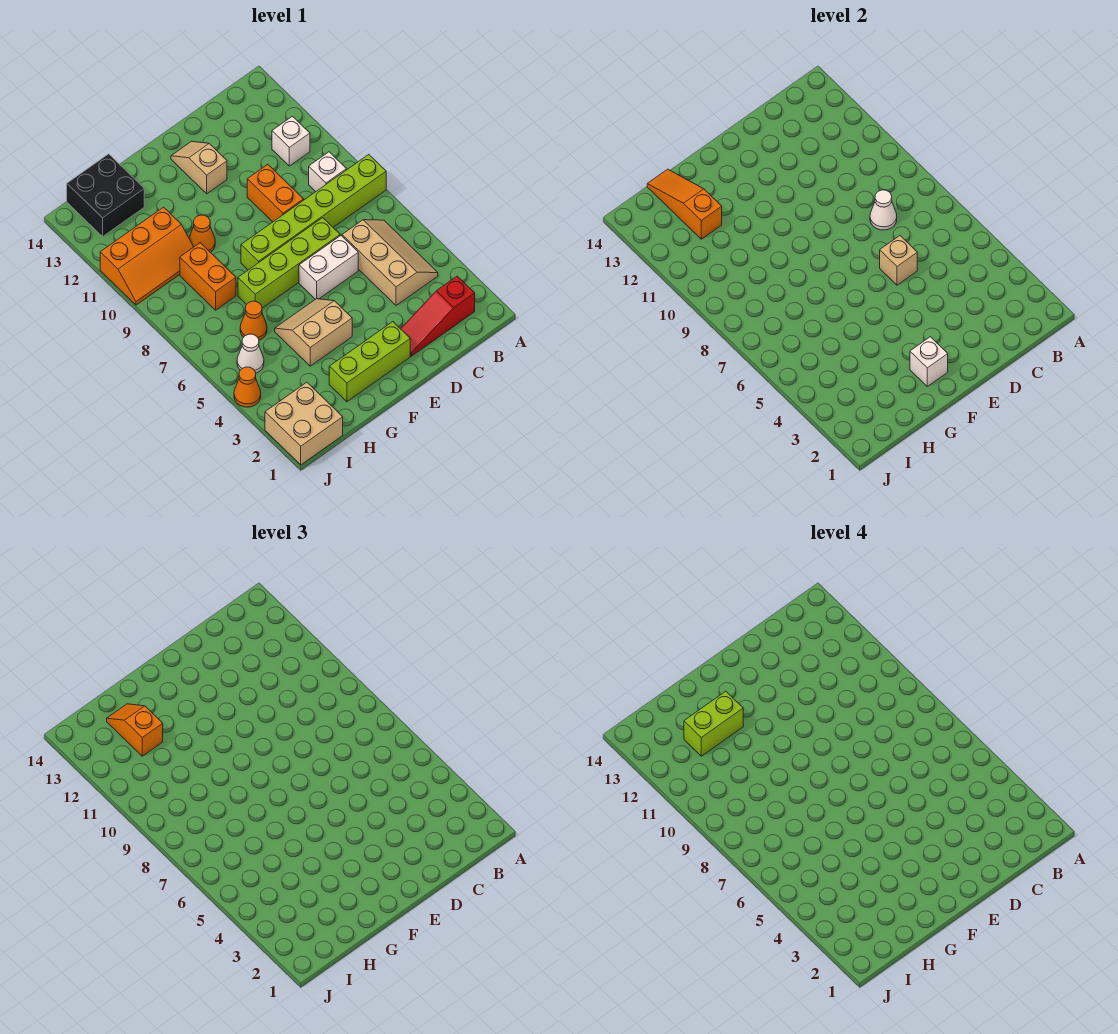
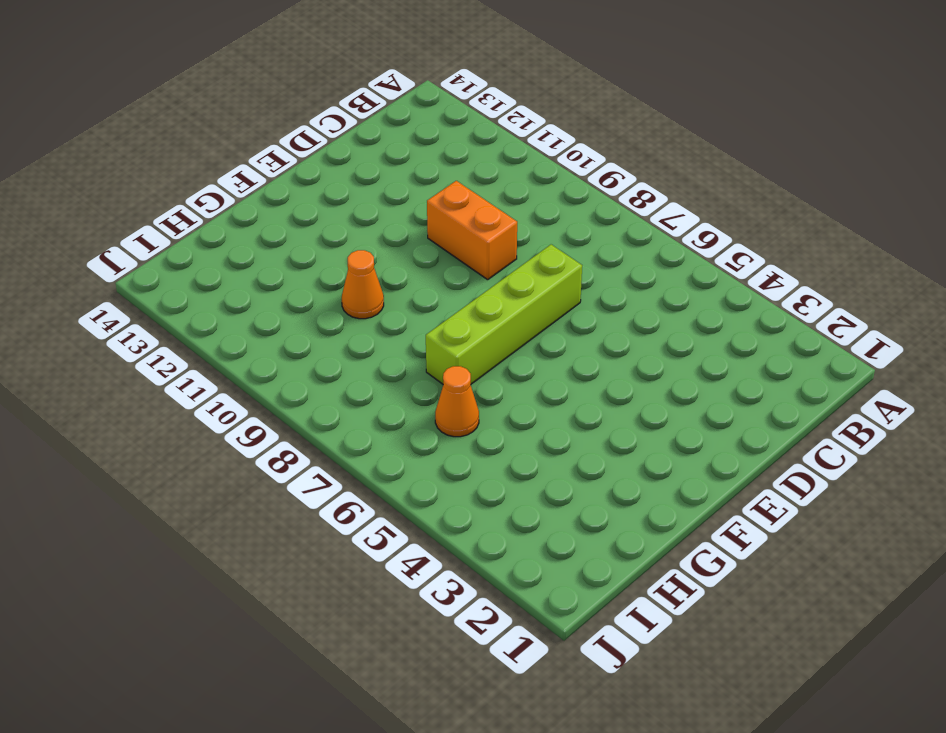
none -> lime 1x6 brick [241,155,386,270]
none -> red 1x3 slope [401,276,475,356]
none -> tan 2x3 slope [342,220,438,306]

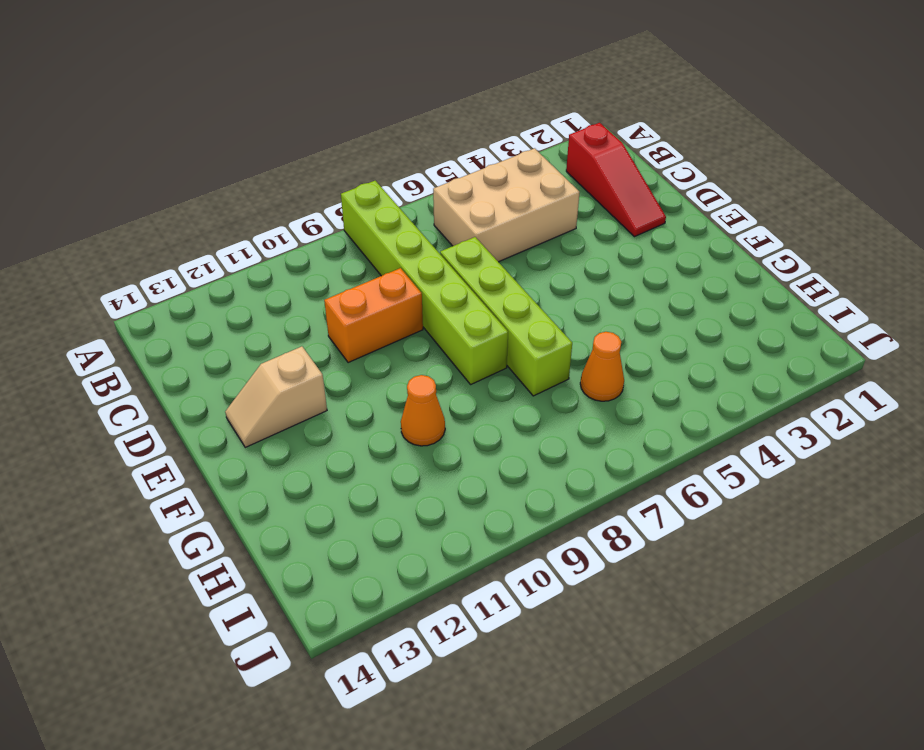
tan 2x3 brick [433,148,580,262] -> tan 2x3 slope [342,220,438,306]
none -> white 1x1 brick [309,152,346,192]
none -> white 1x1 brick [272,116,310,166]
none -> white 1x2 brick [299,236,358,299]

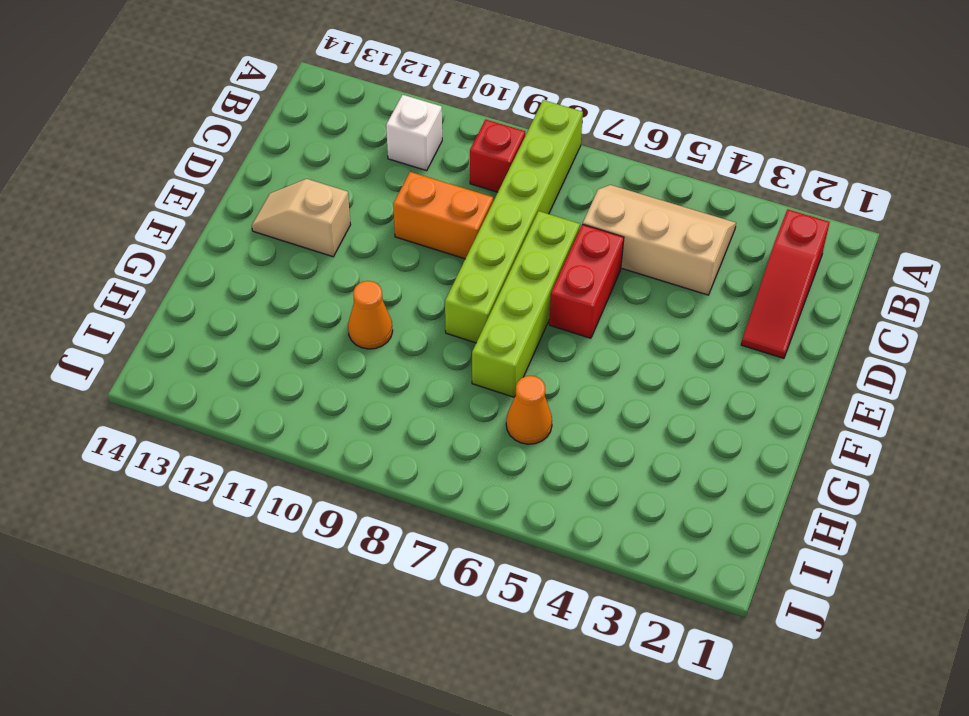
red 1x1 brick [470,119,525,192] -> white 1x1 brick [309,152,346,192]
red 1x2 brick [549,224,624,338] -> white 1x2 brick [299,236,358,299]
none -> lime 1x3 brick [329,322,410,402]
none -> tan 2x2 slope [275,299,352,366]
none -> orange 1x2 brick [180,243,236,310]

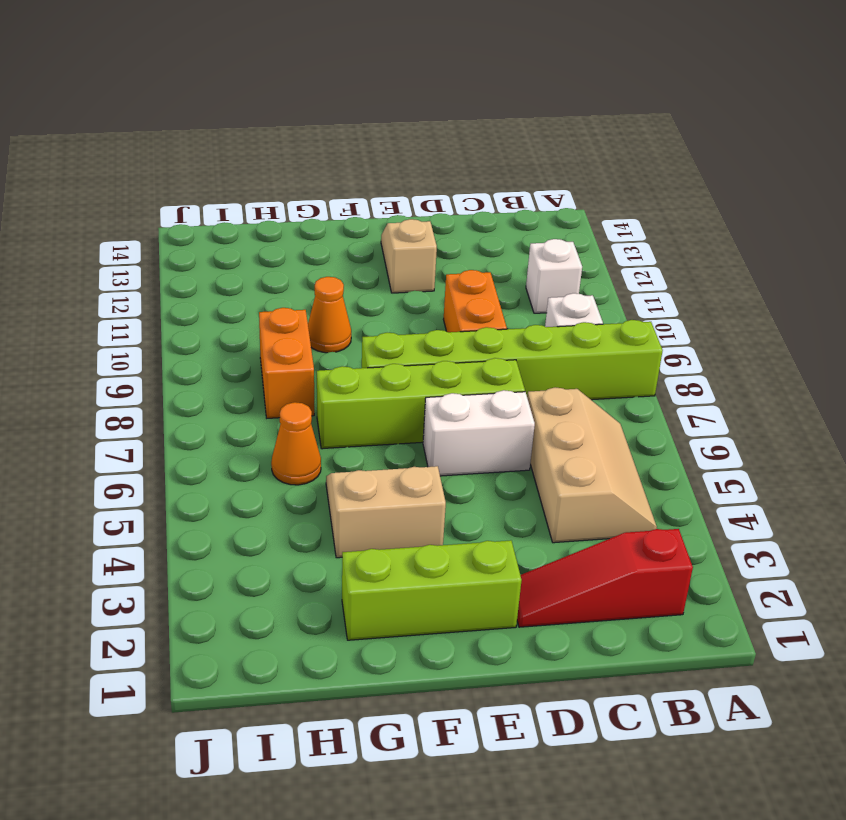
none -> orange 2x3 slope [100,207,194,305]
none -> black 2x2 brick [67,154,144,236]
none -> tan 2x2 brick [265,382,343,465]

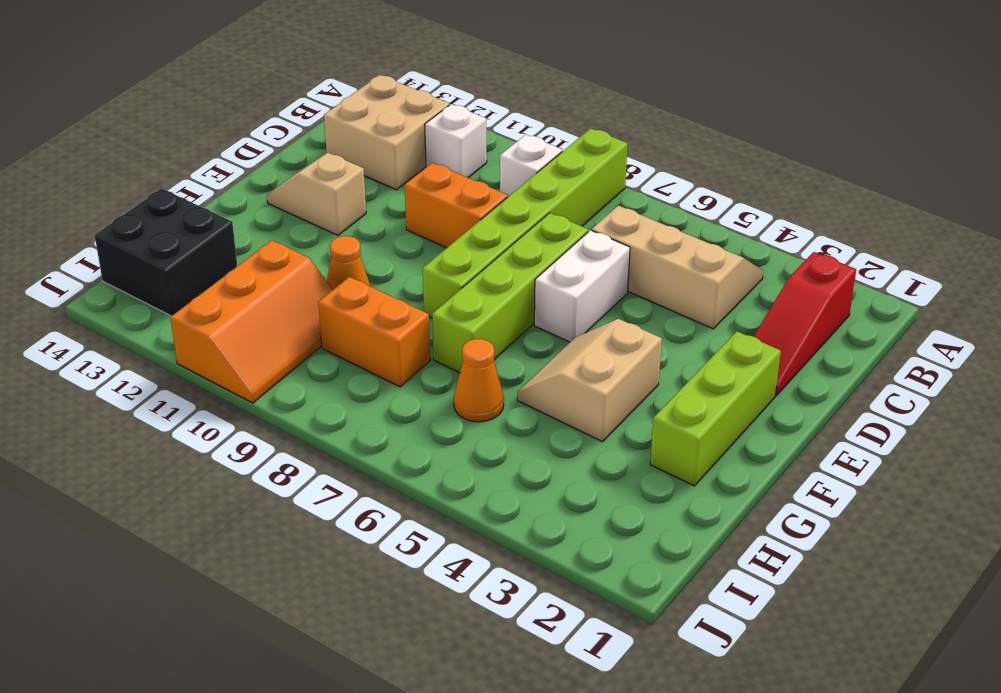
tan 2x2 brick [324,75,449,190] -> tan 2x2 brick moved to [265,382,343,465]
none -> white 1x1 cone [237,334,264,373]
none -> orange 1x1 cone [234,367,261,407]
none -> white 1x1 cone [870,190,897,230]

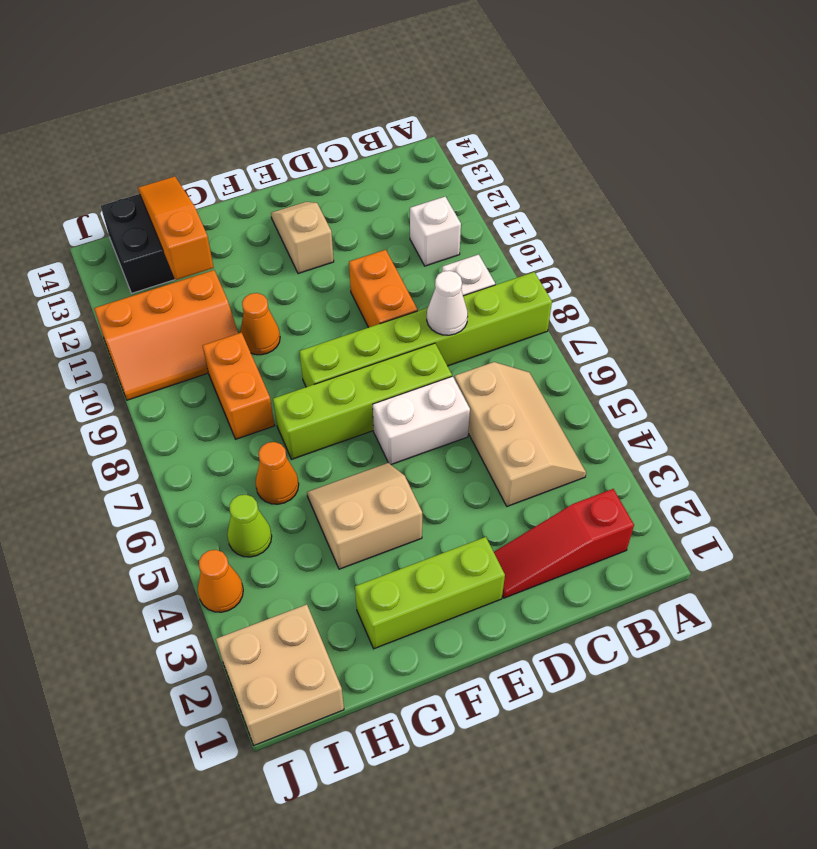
lime 1x1 cone [227,495,272,557] -> white 1x1 cone [237,334,264,373]
none -> tan 1x1 brick [880,236,917,285]
none -> white 1x1 brick [910,337,948,386]
none -> orange 1x2 slope [107,704,163,756]

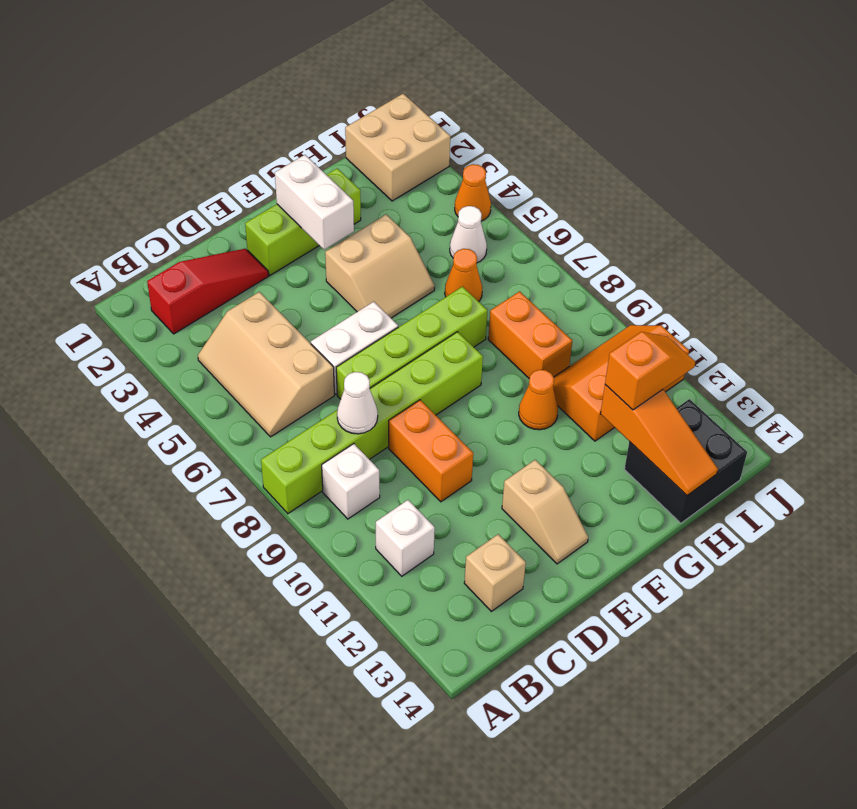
tan 1x1 brick [464,534,526,611] -> tan 1x1 brick moved to [880,236,917,285]
white 1x2 brick [275,155,354,250] -> white 1x1 brick [910,337,948,386]
orange 1x2 slope [605,332,695,410] -> orange 1x2 slope turned to [107,704,163,756]
none -> lime 1x2 brick [684,691,743,756]

